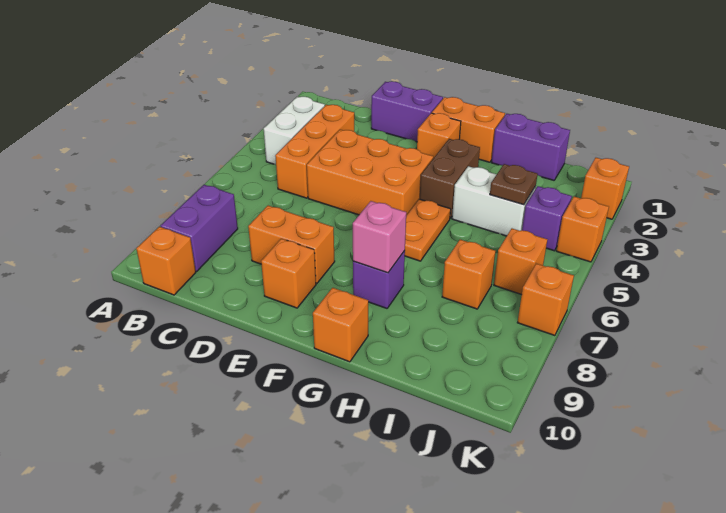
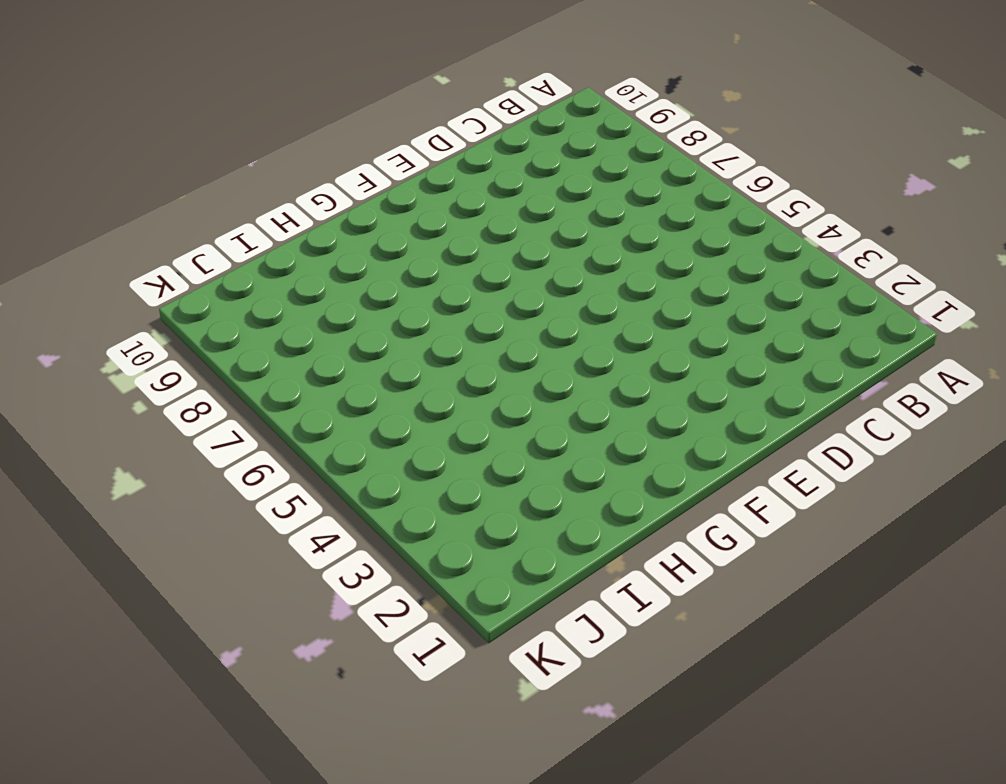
none -> white 1x2 brick [264,97,325,165]
none -> purple 1x2 brick [160,185,238,271]
none -> orange 1x1 brick [136,227,196,295]

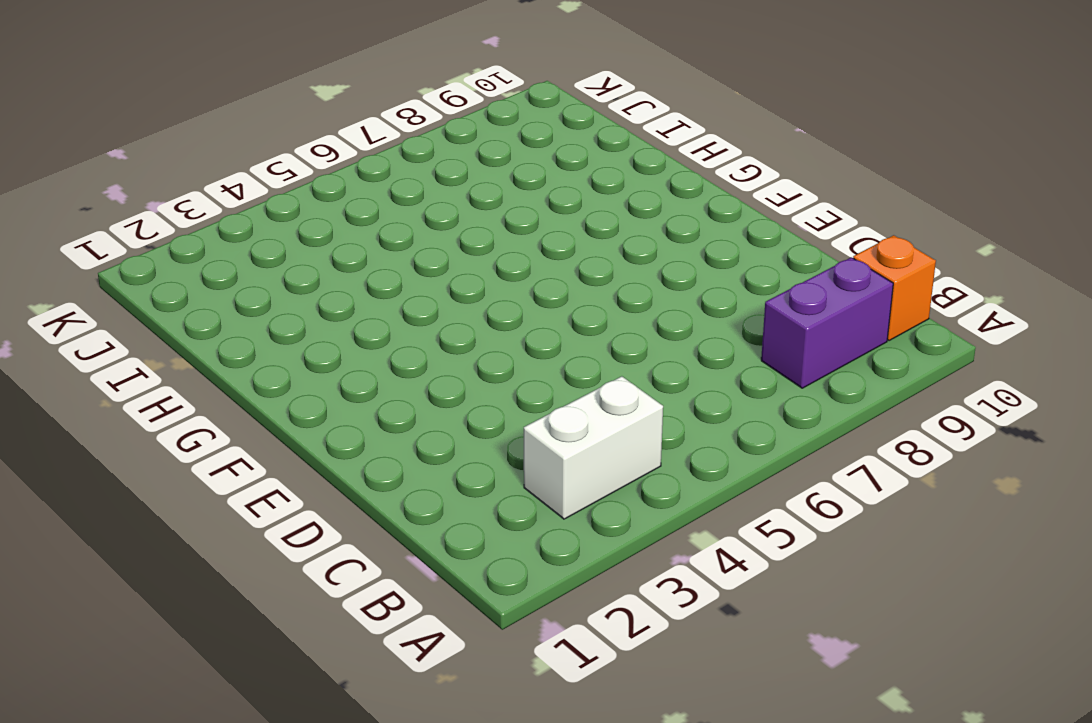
none -> orange 1x3 brick [275,105,354,198]
none -> purple 1x2 brick [371,81,443,142]
none -> orange 2x3 brick [307,130,433,215]

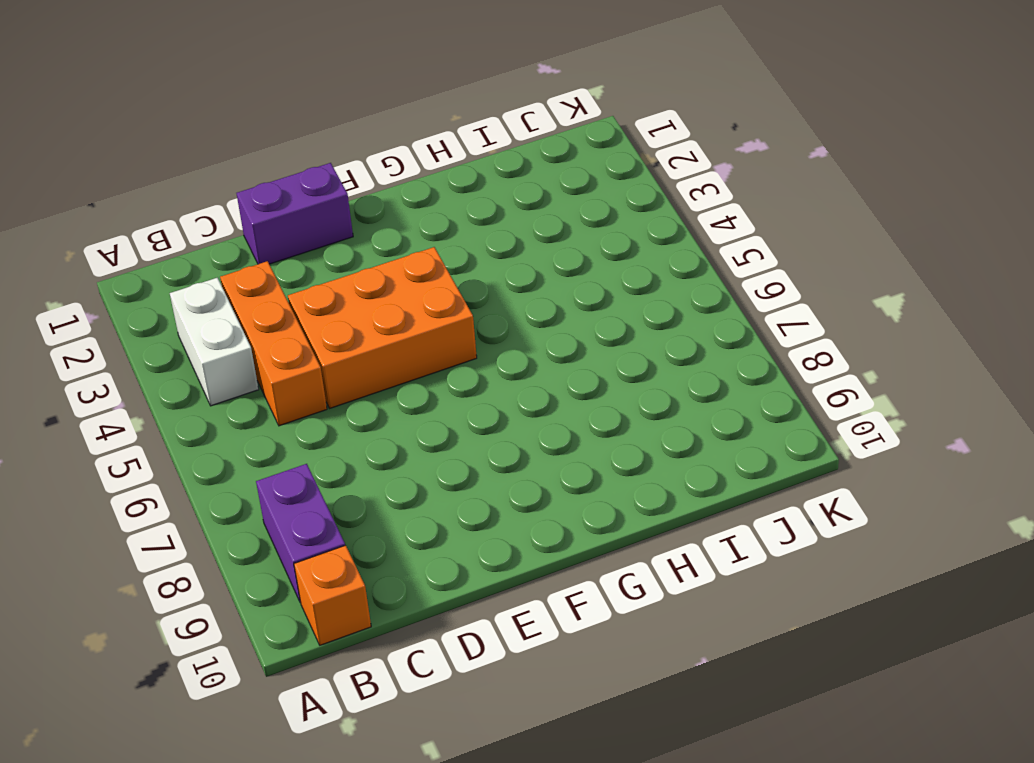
none -> orange 1x2 brick [248,206,335,284]
none -> orange 1x1 brick [261,239,316,308]
none -> orange 1x2 brick [432,97,505,162]

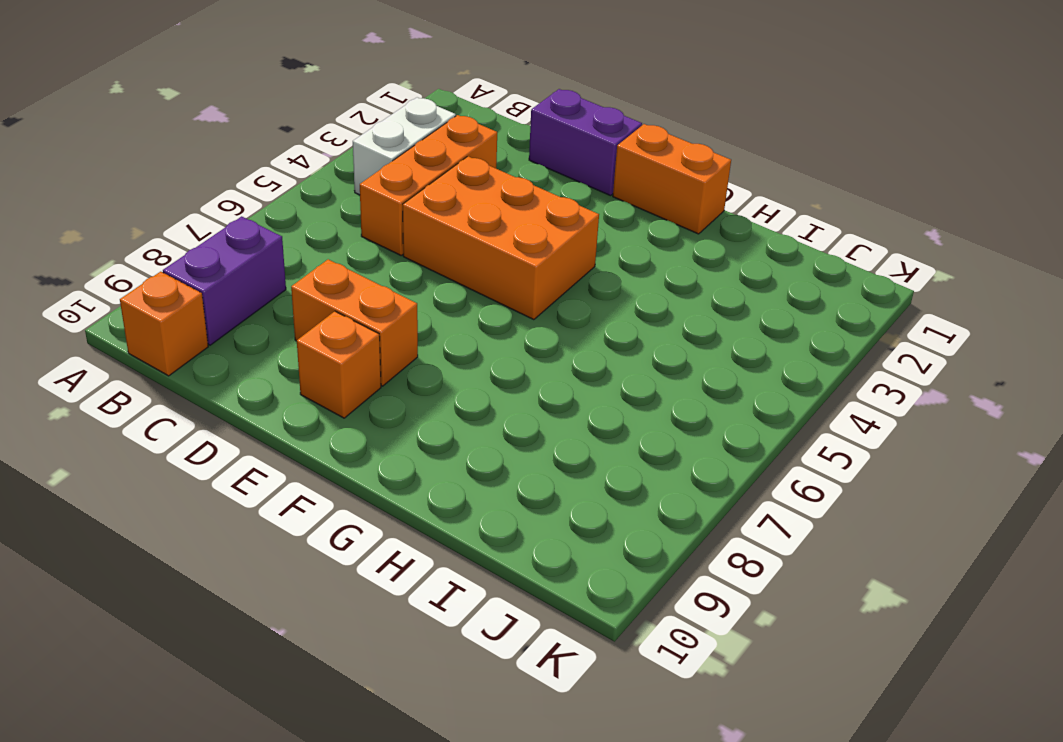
none -> orange 1x1 brick [417,113,461,158]
none -> brown 1x2 brick [420,139,480,218]
none -> orange 1x2 plate [405,199,451,261]

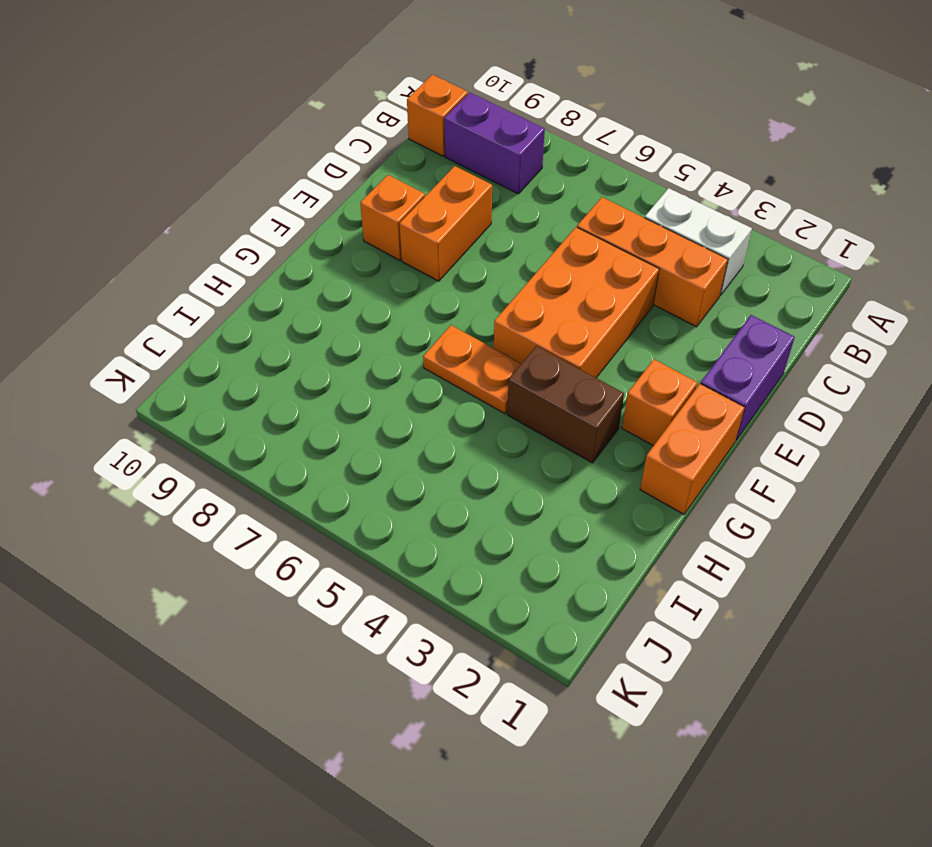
none -> purple 1x1 brick [353,251,405,308]
none -> orange 1x1 brick [313,288,368,362]
none -> purple 1x2 brick [491,114,570,180]

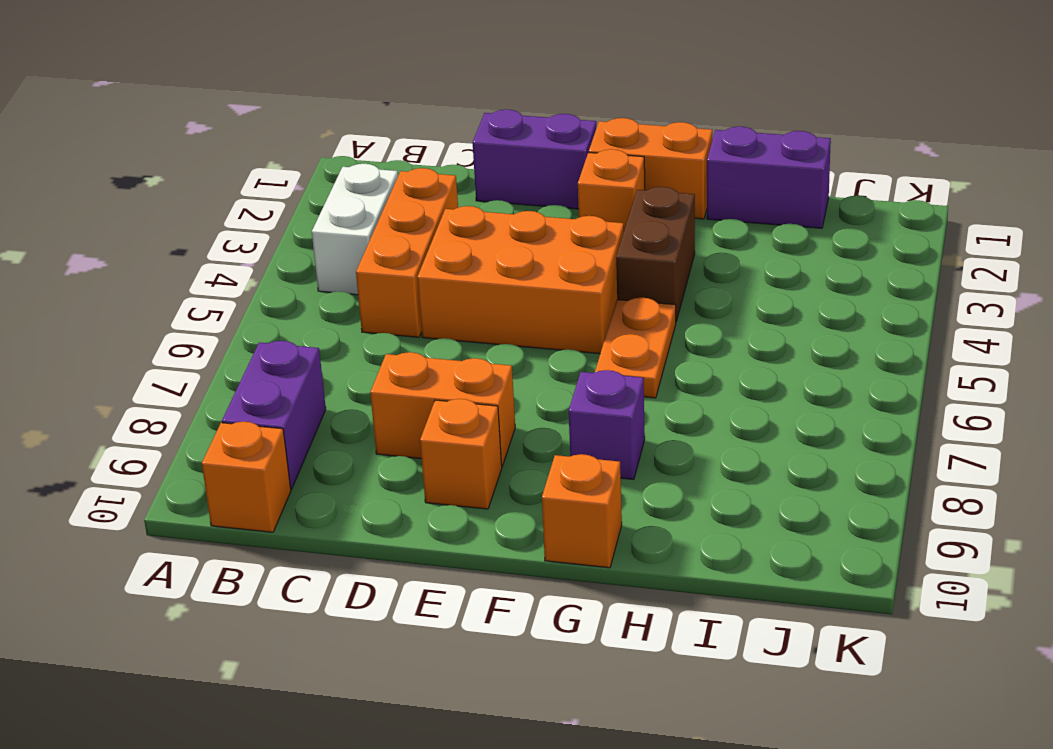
none -> white 1x2 brick [452,166,536,236]
none -> orange 1x1 brick [442,240,496,309]
none -> purple 1x1 brick [522,186,572,251]

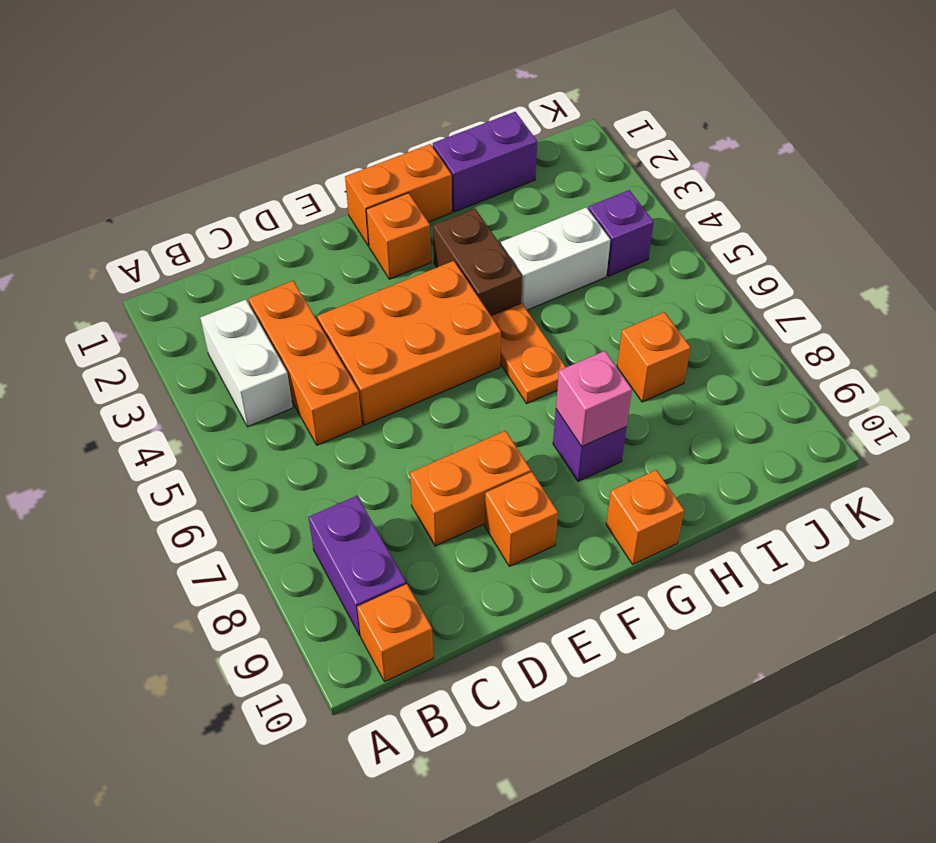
none -> purple 1x2 brick [371,81,443,142]
none -> orange 1x1 brick [494,229,547,295]
none -> orange 1x1 brick [581,158,629,219]

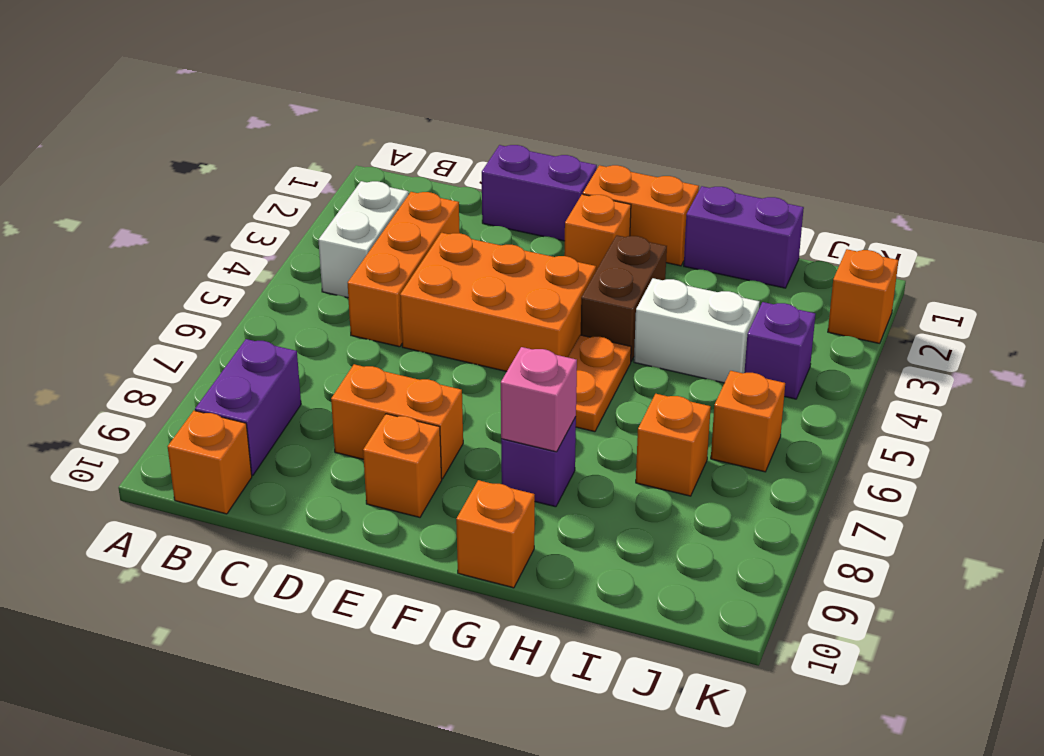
none -> orange 1x1 brick [556,197,609,262]
none -> orange 1x1 brick [517,264,574,336]
none -> brown 1x1 plate [490,164,538,205]

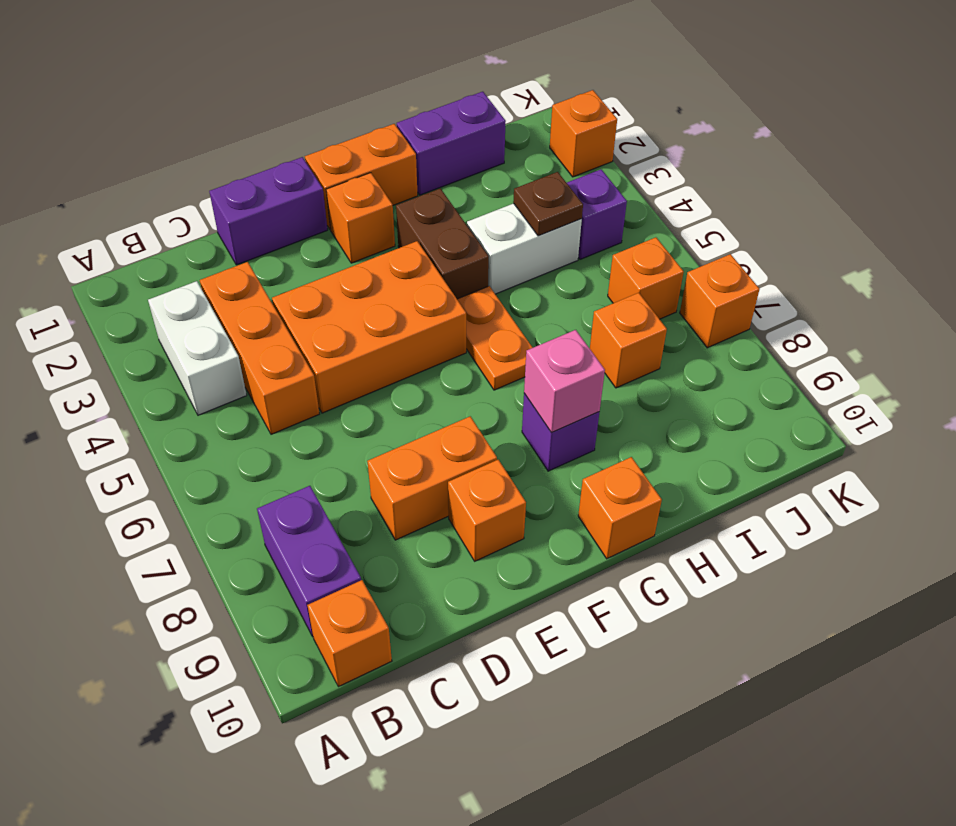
none -> orange 1x1 brick [556,197,609,262]

